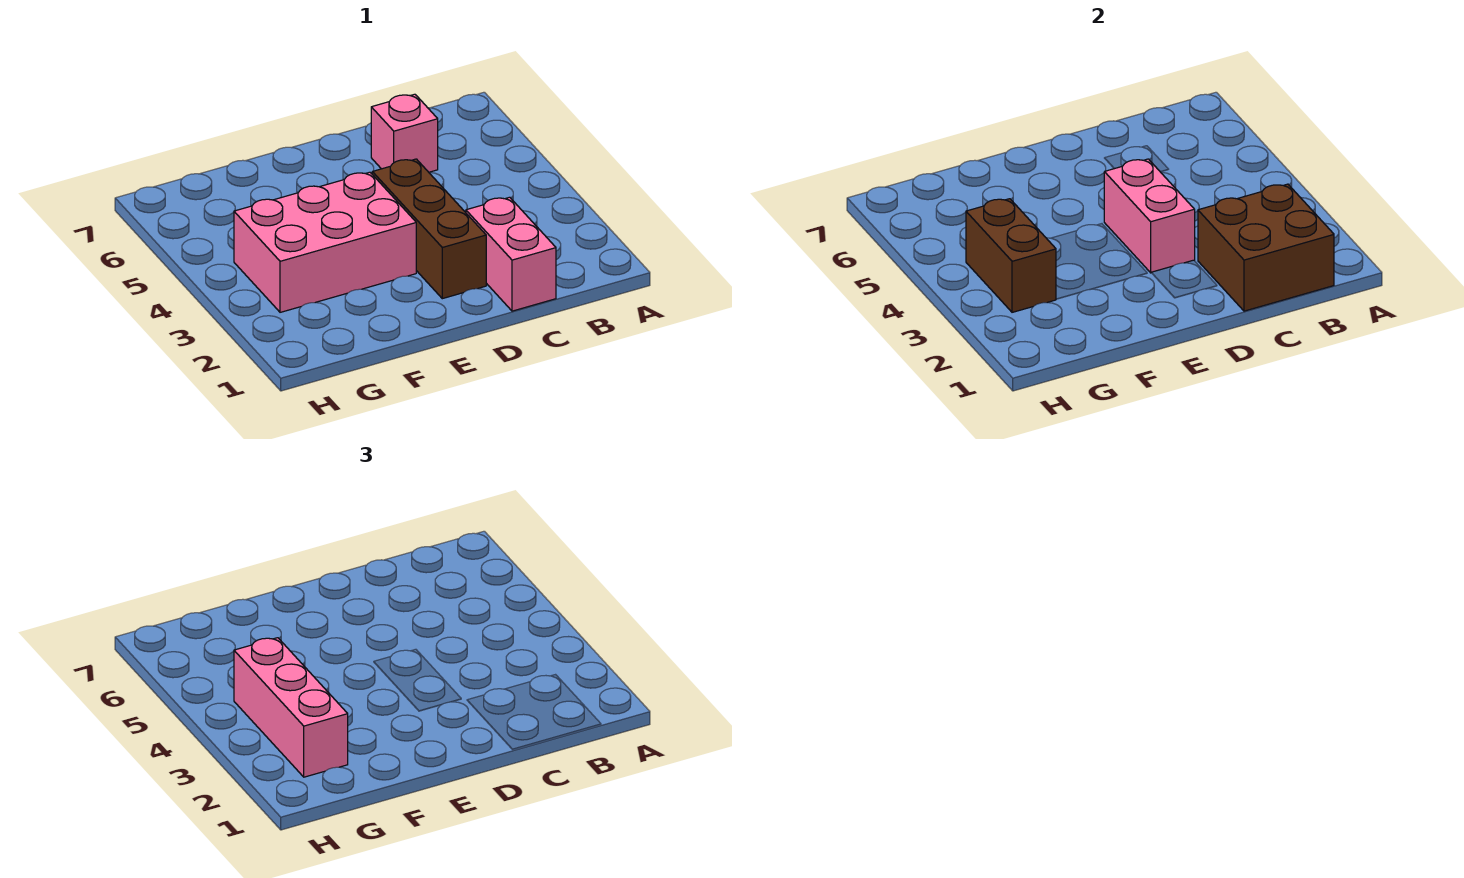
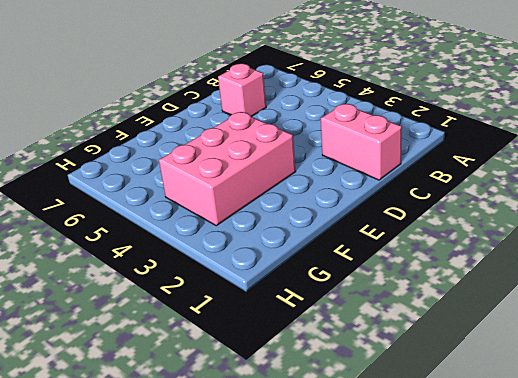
none -> brown 1x3 brick [372,159,486,299]
none -> brown 2x2 brick [1198,184,1334,311]

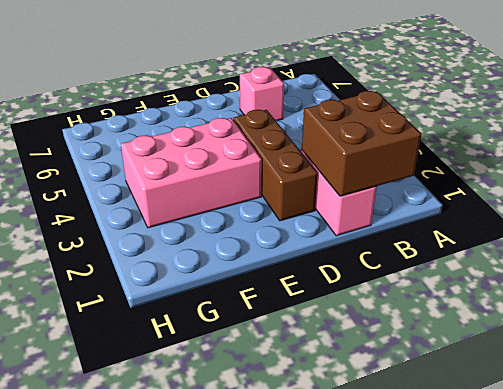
none -> pink 1x2 brick [1104,159,1195,273]
none -> brown 1x2 brick [966,199,1056,312]

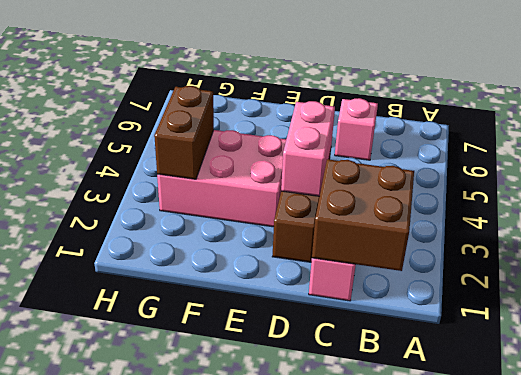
none -> pink 1x3 brick [234,638,348,777]

